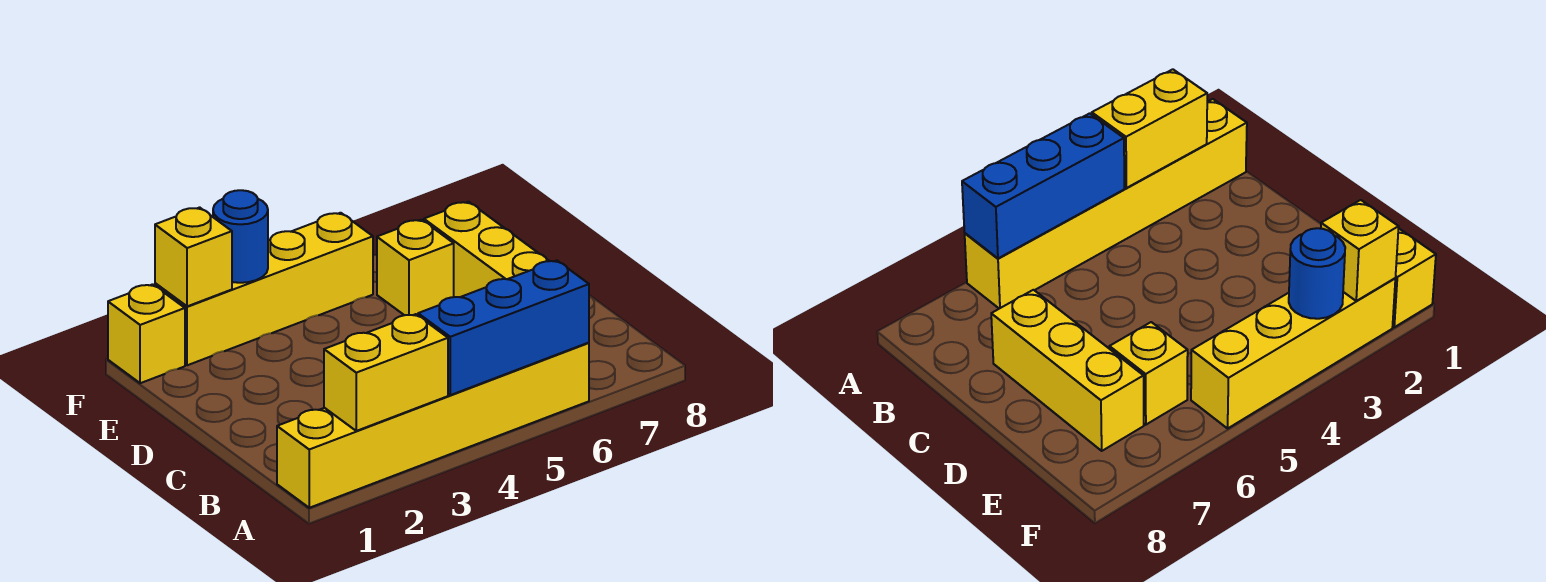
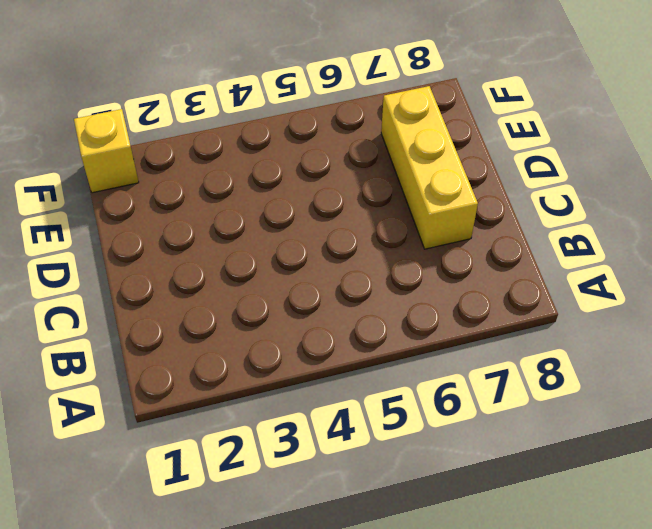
none -> yellow 1x6 brick [277,343,589,508]
none -> yellow 1x1 brick [377,220,454,315]

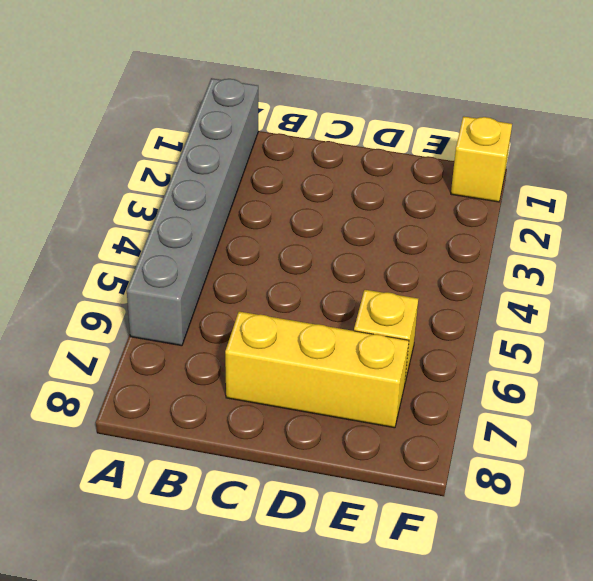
grey 1x6 brick [127,78,258,346] -> yellow 1x6 brick [277,343,589,508]
none -> yellow 1x4 brick [155,213,373,365]
none -> yellow 1x2 brick [324,314,448,431]

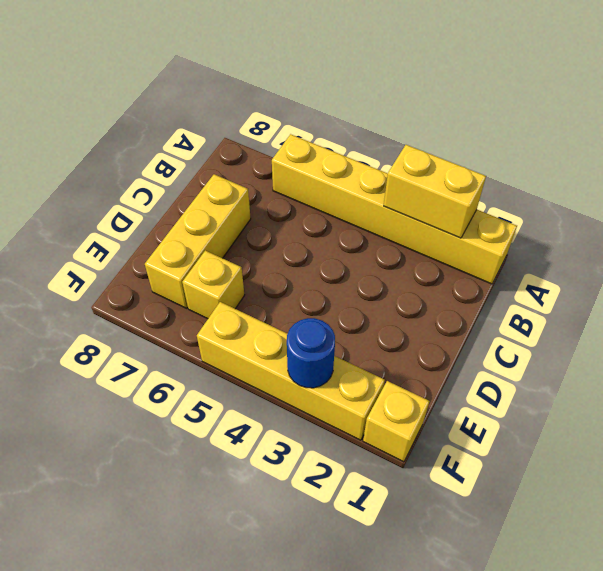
none -> blue 1x3 brick [418,260,589,395]
none -> yellow 1x1 brick [155,207,232,306]

